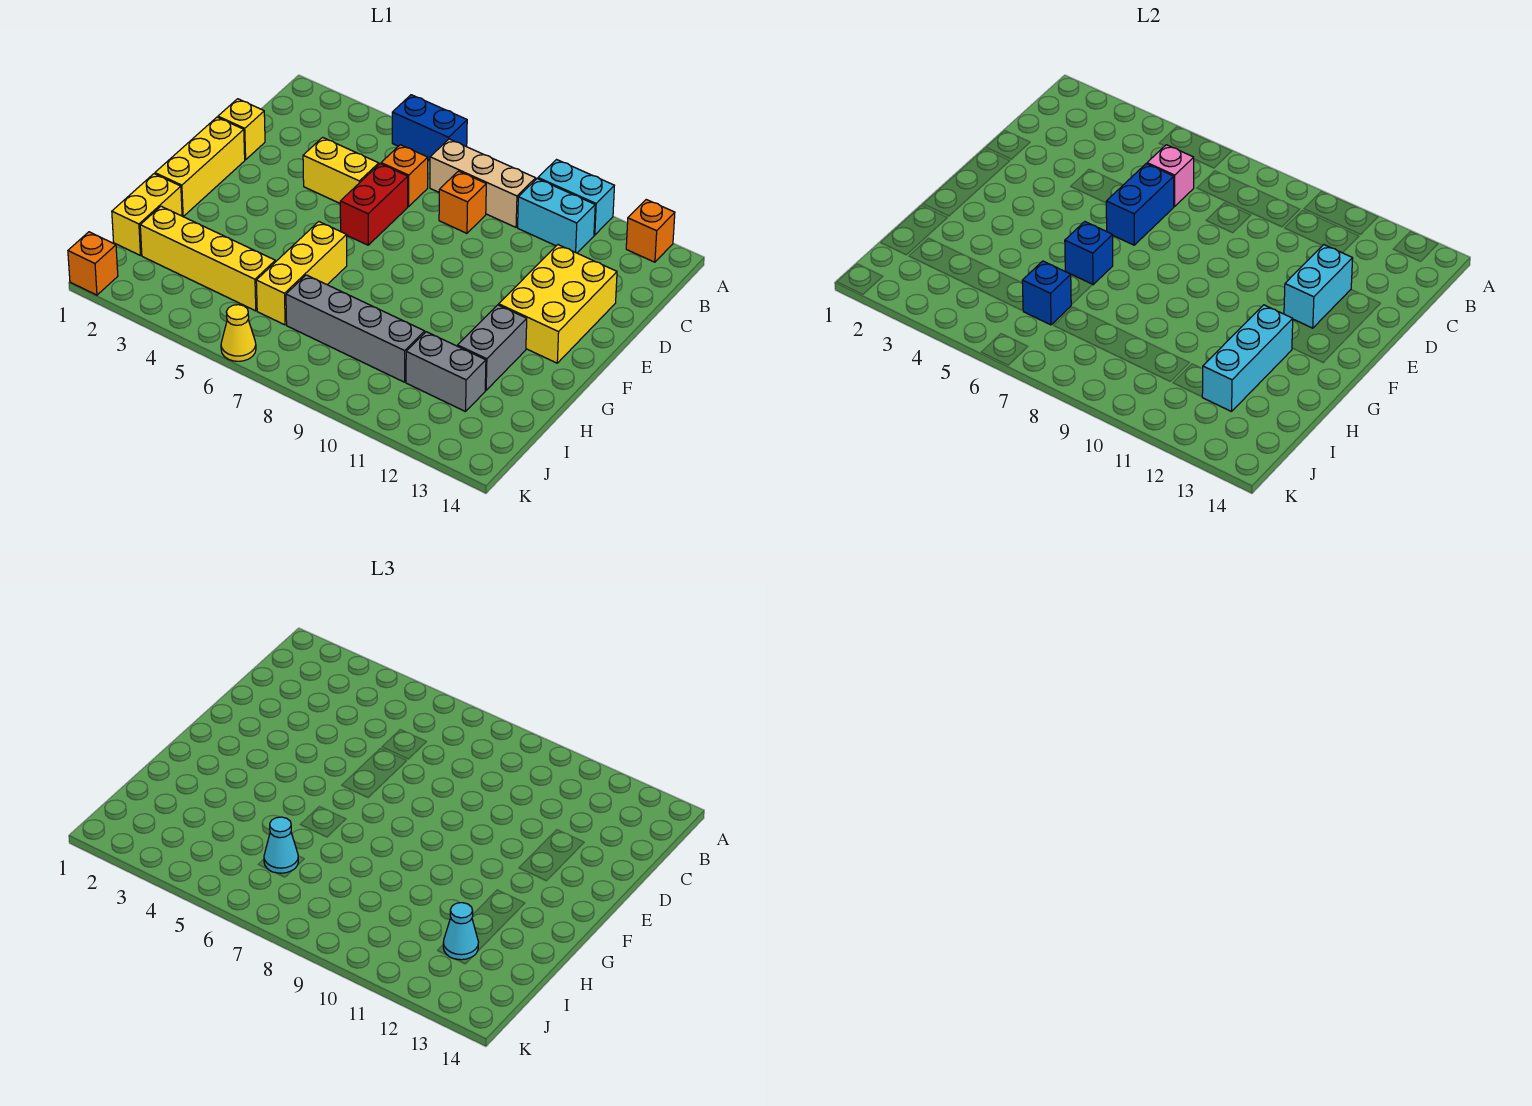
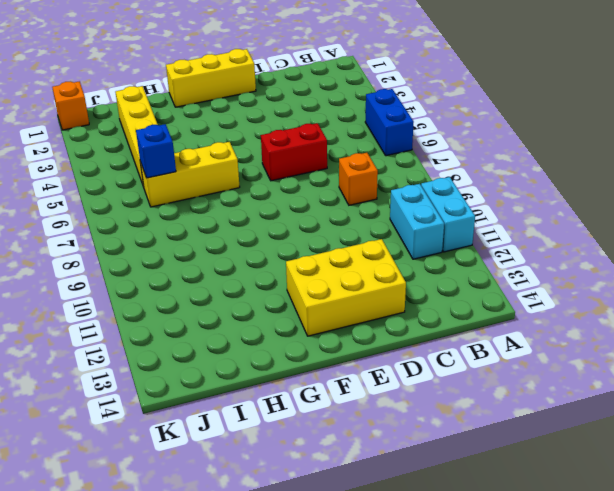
none -> orange 1x1 brick [626,200,675,262]
none -> tan 1x3 brick [430,139,536,227]
none -> orange 1x1 brick [381,145,428,207]

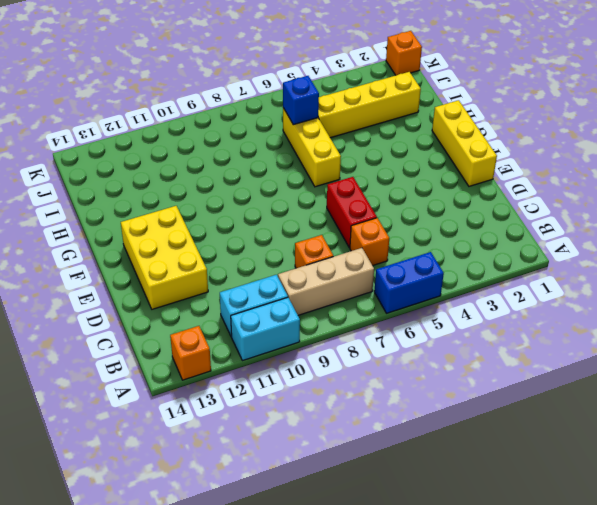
none -> yellow 1x1 brick [218,99,265,160]
none -> yellow 1x2 brick [303,137,379,203]
none -> grey 1x2 brick [458,305,527,390]

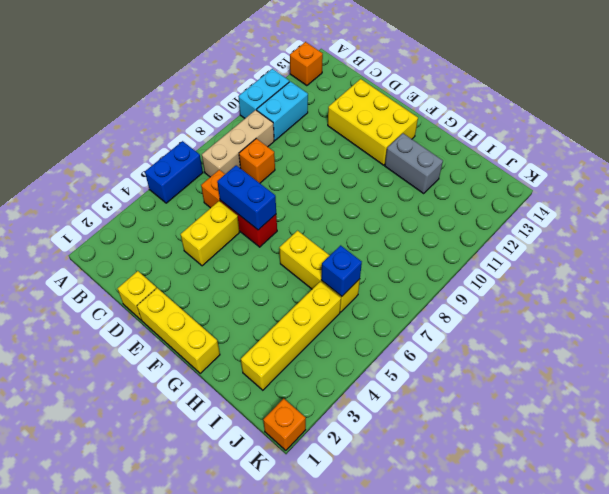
none -> yellow 1x2 brick [112,174,182,256]
none -> grey 1x4 brick [286,275,425,382]
none -> grey 1x2 brick [406,332,486,412]

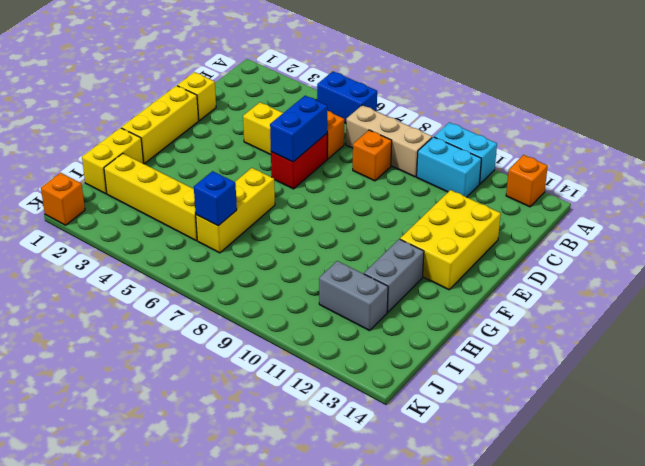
none -> grey 1x4 brick [286,275,425,382]
none -> yellow 1x1 cone [221,305,256,361]
none -> pink 1x1 brick [1147,145,1194,207]

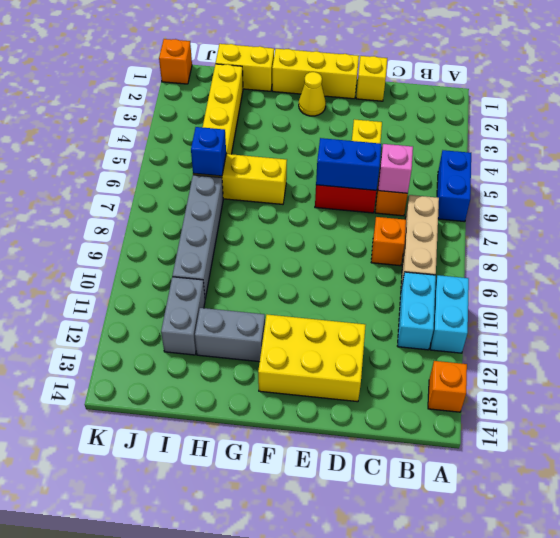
yellow 1x1 cone [299,72,326,116] -> yellow 1x1 cone moved to [221,305,256,361]
none -> cyan 1x2 brick [1284,245,1353,328]
none -> blue 1x1 brick [1065,222,1113,285]
none -> cyan 1x3 brick [1202,305,1293,412]

